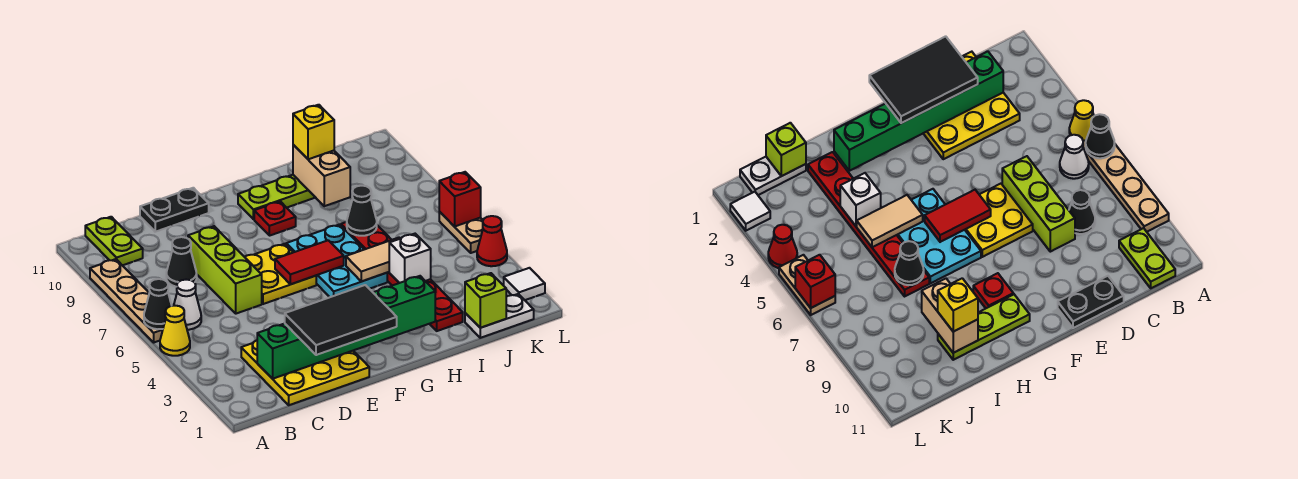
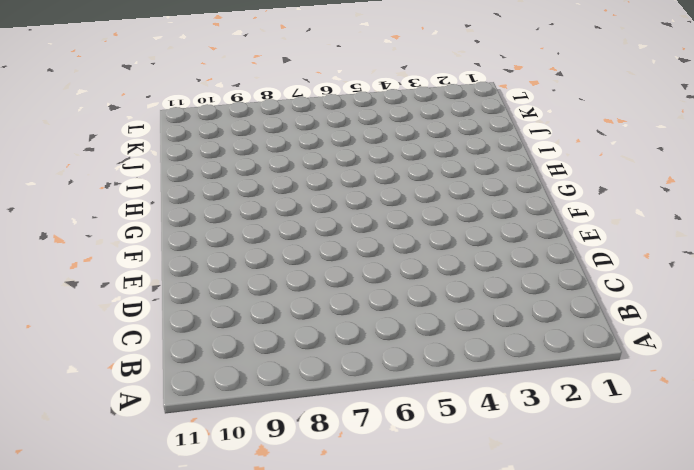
none -> yellow 1x1 cone [160,306,190,356]
none -> tan 1x4 plate [90,259,163,342]
none -> white 1x1 cone [174,280,201,330]

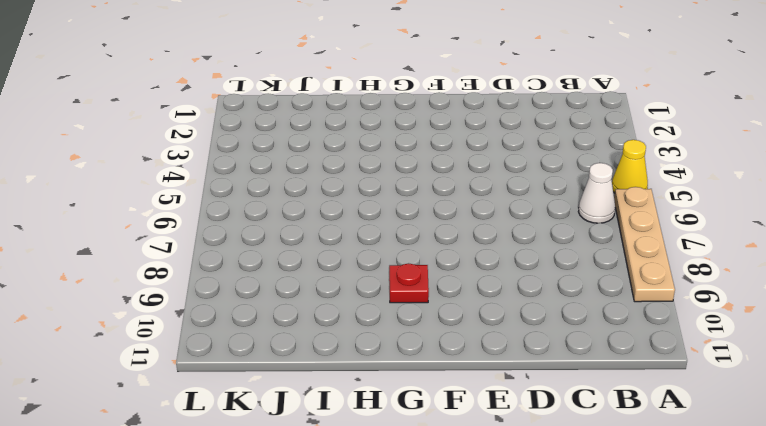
none -> lime 1x2 plate [85,217,143,265]
none -> yellow 3x3 plate [241,340,369,405]
none -> black 1x1 cone [166,237,197,287]

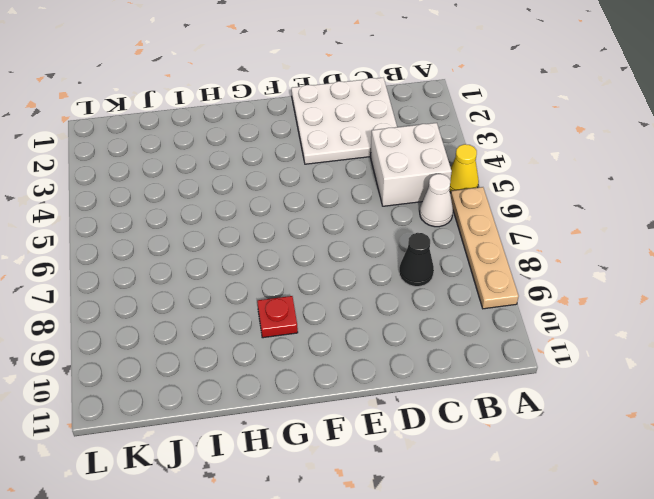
white 2x2 brick [371,123,452,206] -> none
white 3x3 plate [291,78,397,164] -> yellow 3x3 plate [241,340,369,405]
none -> lime 1x2 plate [85,217,143,265]
none -> lime 1x3 brick [188,226,262,314]
none -> black 1x2 plate [140,188,209,232]

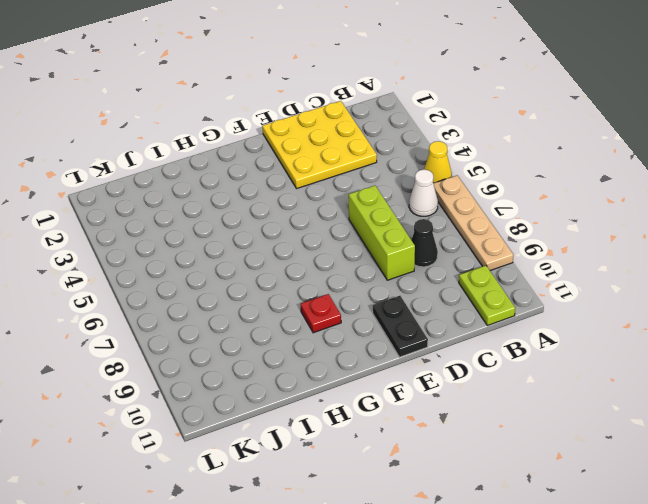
black 1x2 plate [373,296,428,357] -> black 1x2 plate turned to [140,188,209,232]
none -> yellow 2x2 plate [245,244,316,304]
none -> cyan 2x3 plate [286,224,387,297]
none -> lime 1x3 plate [238,175,316,219]

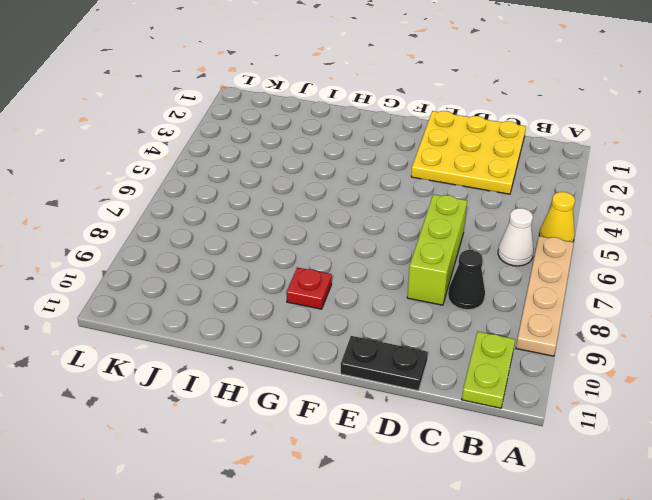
none -> yellow 2x2 plate [245,244,316,304]
none -> cyan 2x3 plate [286,224,387,297]
none -> lime 1x3 plate [238,175,316,219]

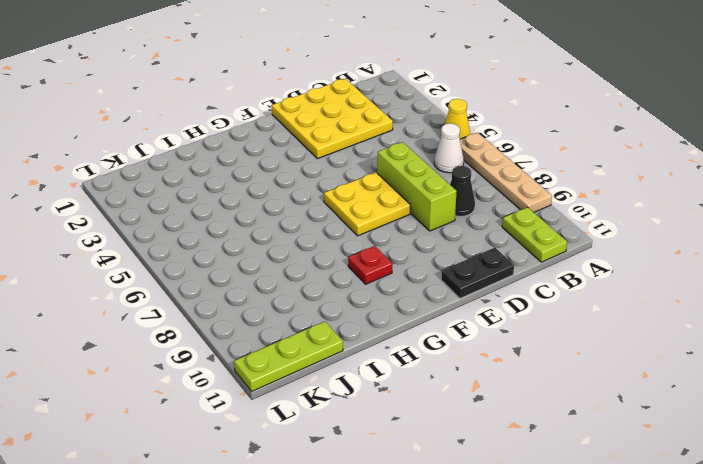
lime 1x3 plate [234,321,343,391] -> lime 1x3 plate moved to [238,175,316,219]
none -> cyan 2x3 plate [286,224,387,297]
none -> red 1x6 plate [341,222,463,331]
none -> white 1x2 plate [465,294,534,338]

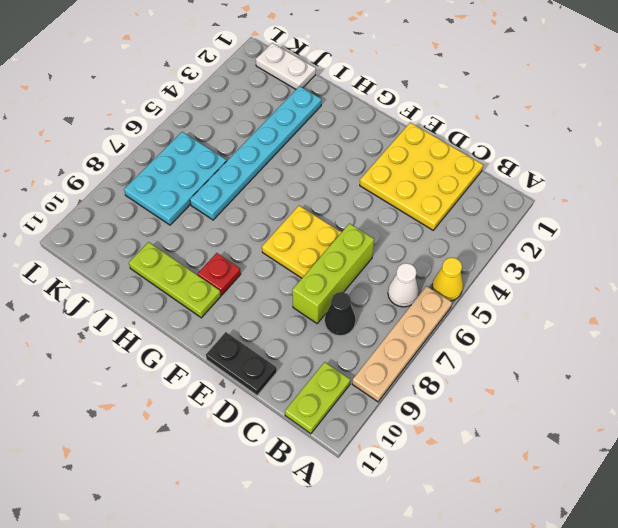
cyan 1x6 plate [190,86,321,220] -> red 1x6 plate [341,222,463,331]
cyan 2x3 plate [124,132,227,225] -> cyan 2x3 plate moved to [286,224,387,297]
none -> white 1x1 tile [504,268,545,300]
none -> red 1x1 cone [477,216,507,266]
none -> tan 1x2 plate [439,212,483,253]

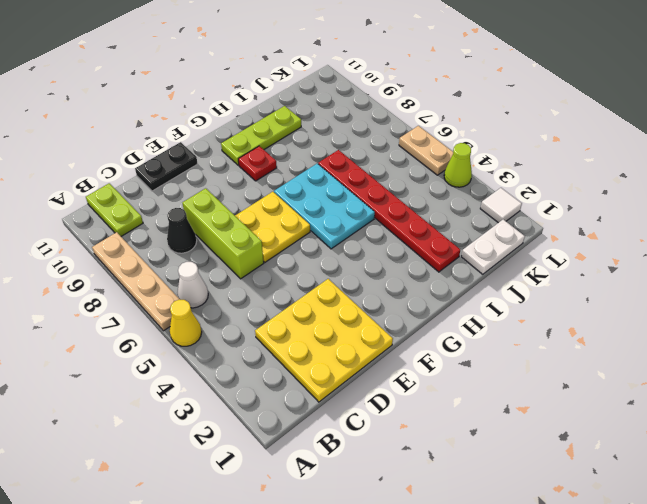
lime 1x1 cone [444,143,472,187] -> red 1x1 cone [477,216,507,266]
none -> black 1x1 cone [144,279,172,329]
none -> green 1x6 brick [257,276,435,379]
none -> red 1x2 tile [275,240,344,284]

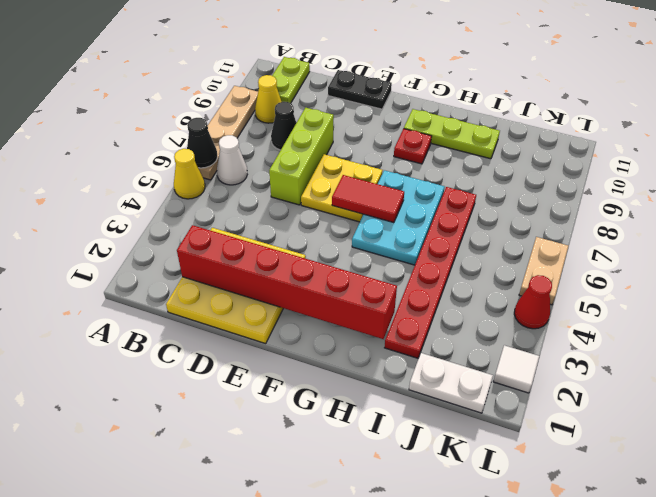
yellow 1x1 cone [255,75,281,123] -> none
red 1x6 brick [177,225,397,339] -> green 1x6 brick [257,276,435,379]
none -> tan 1x2 tile [346,238,400,281]
none -> white 1x1 brick [389,234,431,283]
none -> black 1x1 cone [347,186,377,236]

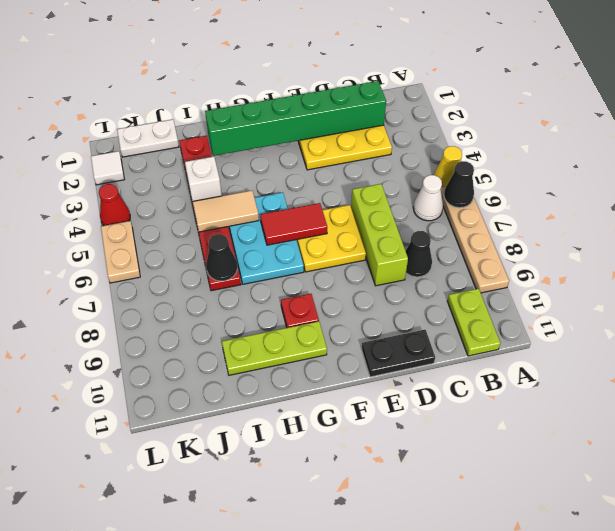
none -> tan 1x2 brick [293,145,350,206]
none -> lime 1x1 brick [465,273,506,328]
none -> red 1x1 brick [439,172,481,227]

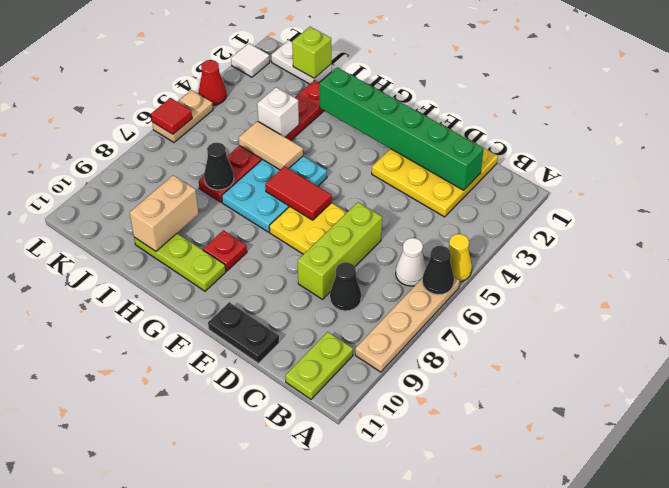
red 1x1 tile [151,98,192,134] -> red 1x1 brick [439,172,481,227]
none -> black 2x3 tile [285,285,397,355]
none -> yellow 1x1 brick [293,105,334,159]

